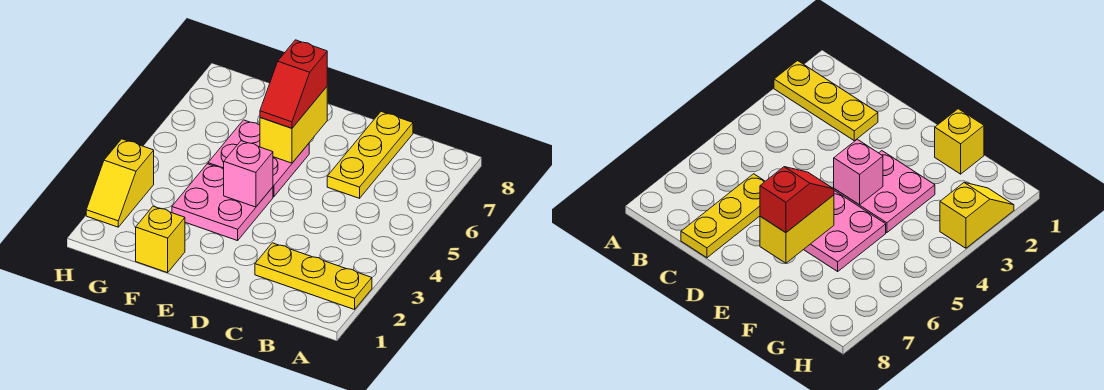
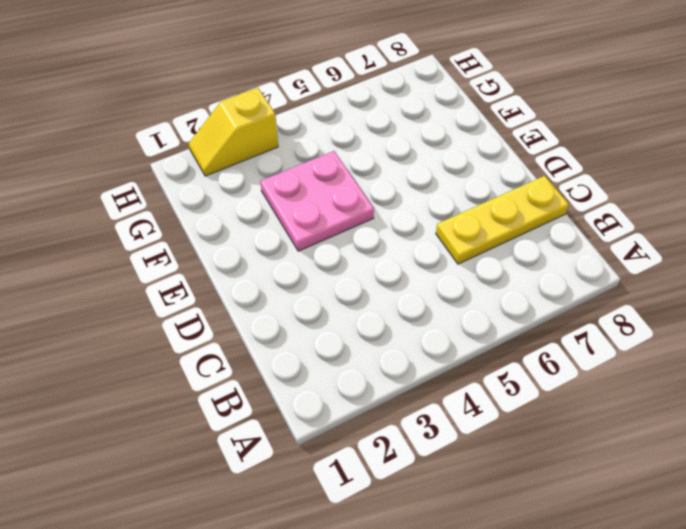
none -> yellow 1x3 plate [255,243,372,310]
none -> pink 2x2 plate [208,120,309,197]

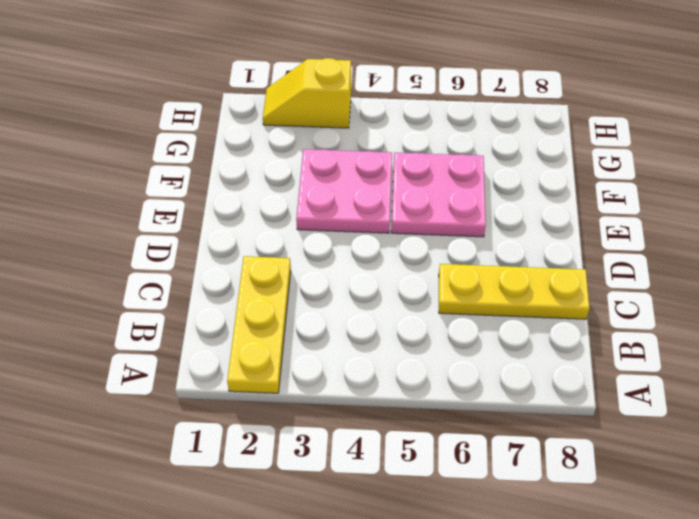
none -> yellow 1x1 brick [136,206,185,273]
none -> pink 1x1 brick [224,141,273,207]

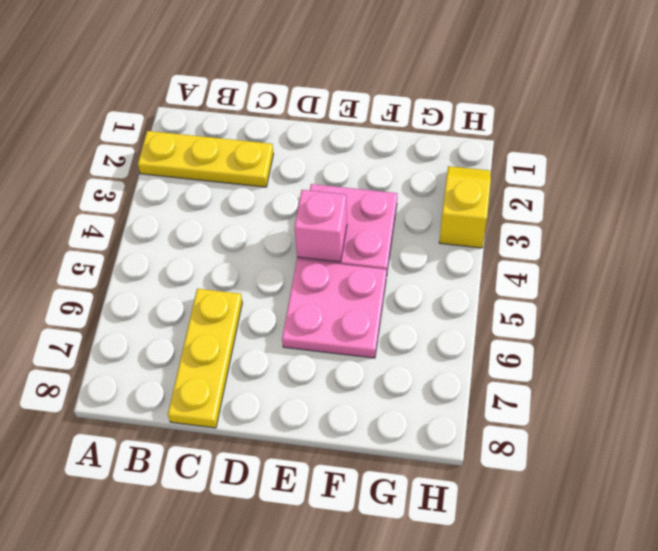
none -> yellow 1x1 brick [136,206,185,273]
none -> yellow 1x2 brick [260,87,327,163]

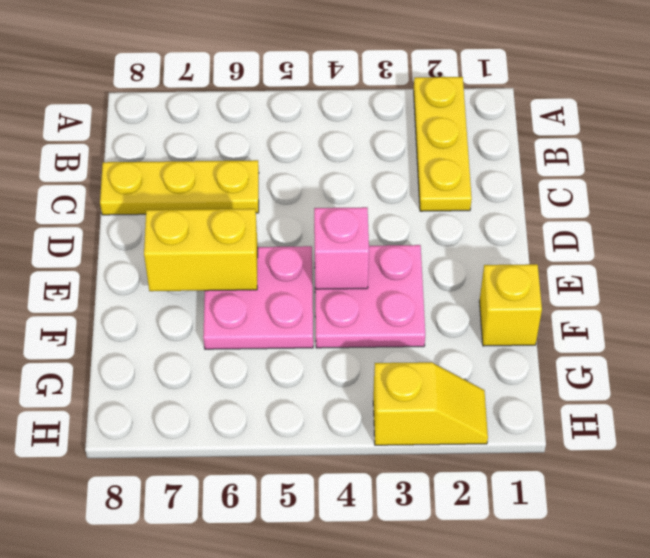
none -> red 1x2 slope [260,40,327,128]

